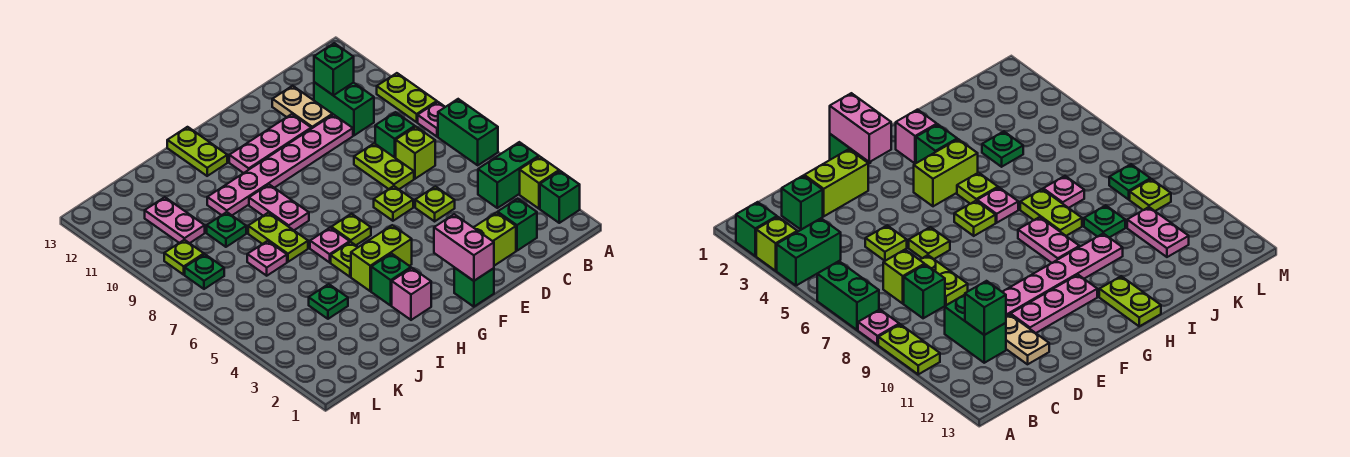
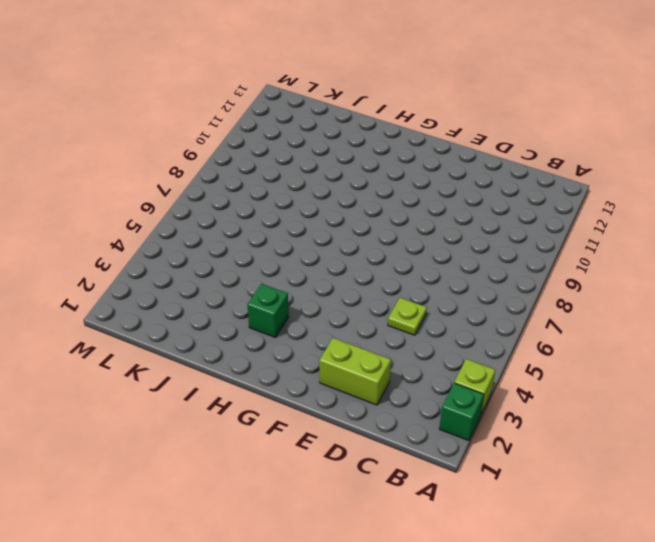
none -> green 1x2 brick [478,142,539,208]
none -> green 1x2 brick [438,99,498,165]
none -> pink 1x1 plate [418,102,445,137]
none -> lime 1x2 plate [377,73,437,122]

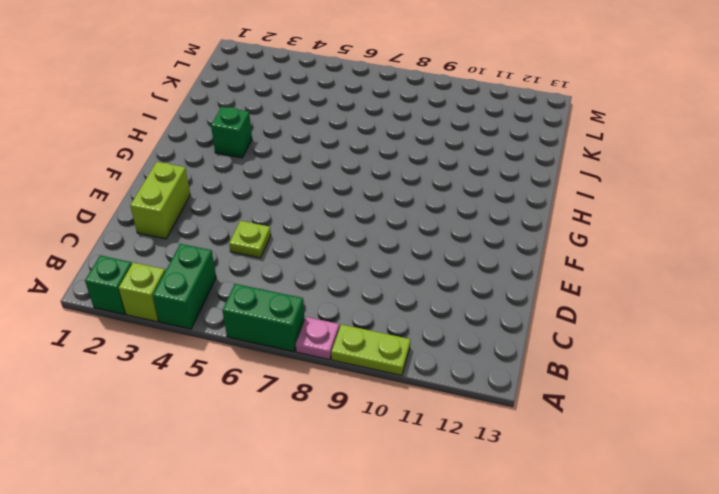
none -> green 1x1 brick [498,199,537,251]
none -> lime 1x1 brick [396,127,435,179]
none -> green 1x1 brick [375,112,415,158]
none -> green 1x2 brick [314,82,374,136]

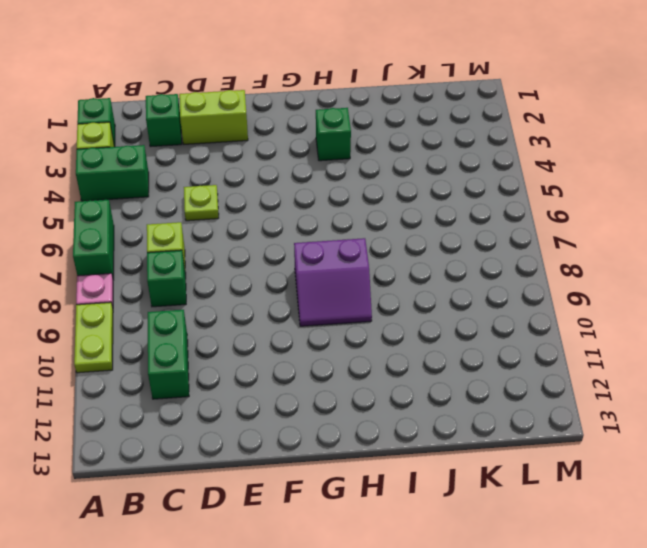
purple 2x2 slope [294,238,372,326] -> pink 1x2 plate [249,184,309,230]
none -> lime 1x2 plate [354,143,414,189]
none -> pink 1x6 plate [207,115,353,215]
none -> tan 1x2 plate [272,86,332,129]
none -> lime 1x1 plate [374,186,413,221]

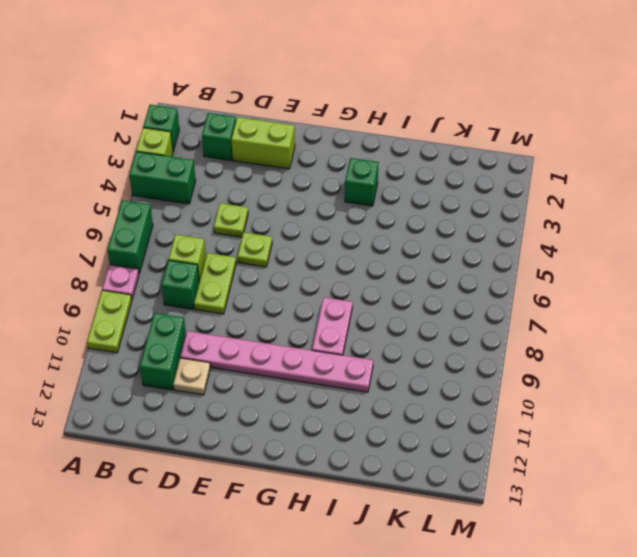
tan 1x1 plate [173,358,210,395] -> tan 1x2 plate [272,86,332,129]
none -> pink 1x3 plate [229,114,311,173]
none -> green 1x1 brick [454,268,494,307]
none -> lime 1x2 brick [351,225,412,291]
none -> lime 1x1 plate [331,214,371,245]

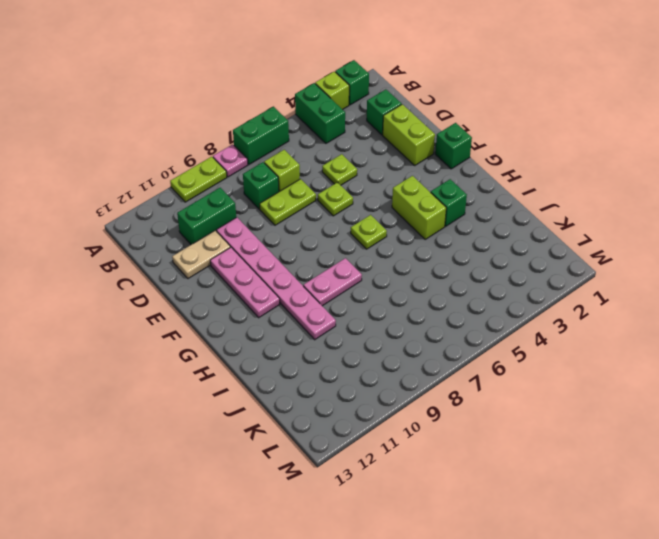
none -> pink 1x1 brick [392,268,431,320]
none -> lime 1x1 plate [331,242,358,277]
none -> pink 1x1 plate [310,228,350,262]
none -> lime 1x2 plate [167,127,227,176]

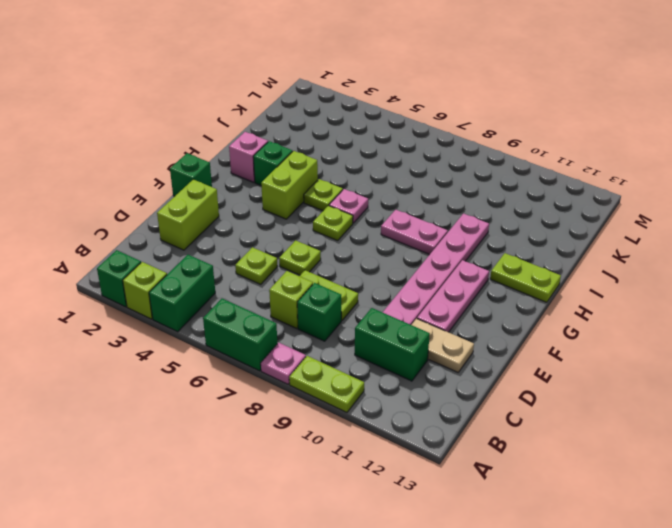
none -> green 1x1 brick [498,199,537,251]
none -> lime 1x2 plate [248,213,308,262]
none -> green 1x1 plate [309,284,348,319]
none -> pink 1x1 plate [247,241,287,276]

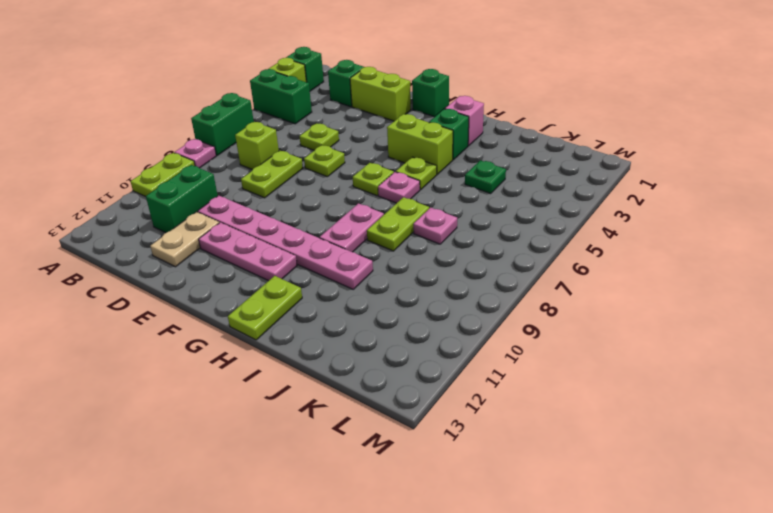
none -> green 1x1 brick [375,112,415,158]
none -> green 1x1 plate [207,212,246,247]
none -> pink 1x2 plate [145,197,205,243]
none -> green 1x1 plate [185,254,224,289]

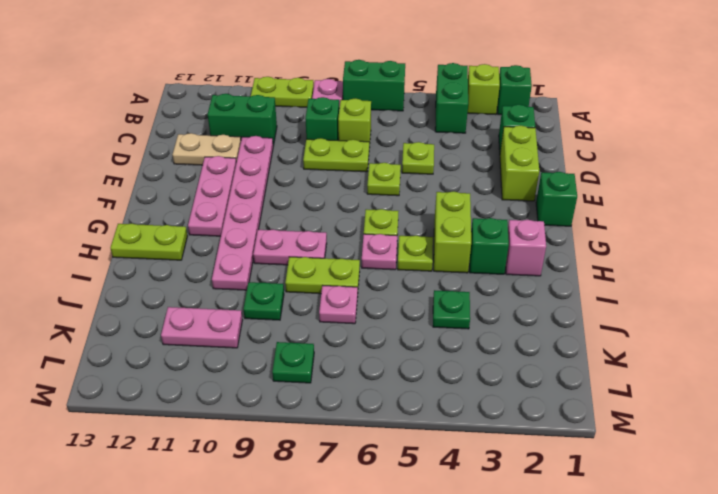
none -> lime 1x1 plate [164,240,204,275]
none -> green 1x1 brick [314,43,354,96]
none -> pink 1x2 brick [434,214,494,281]

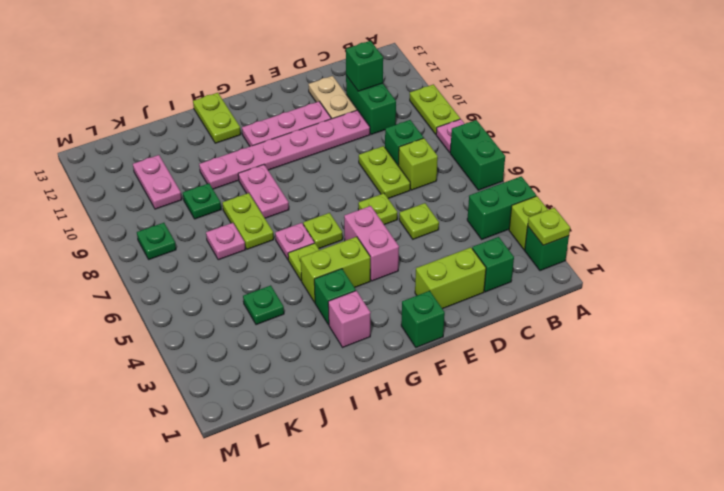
lime 1x1 plate [528,208,570,245] -> lime 1x1 plate moved to [164,240,204,275]
pink 1x2 brick [344,206,399,281] -> pink 1x2 brick moved to [434,214,494,281]

